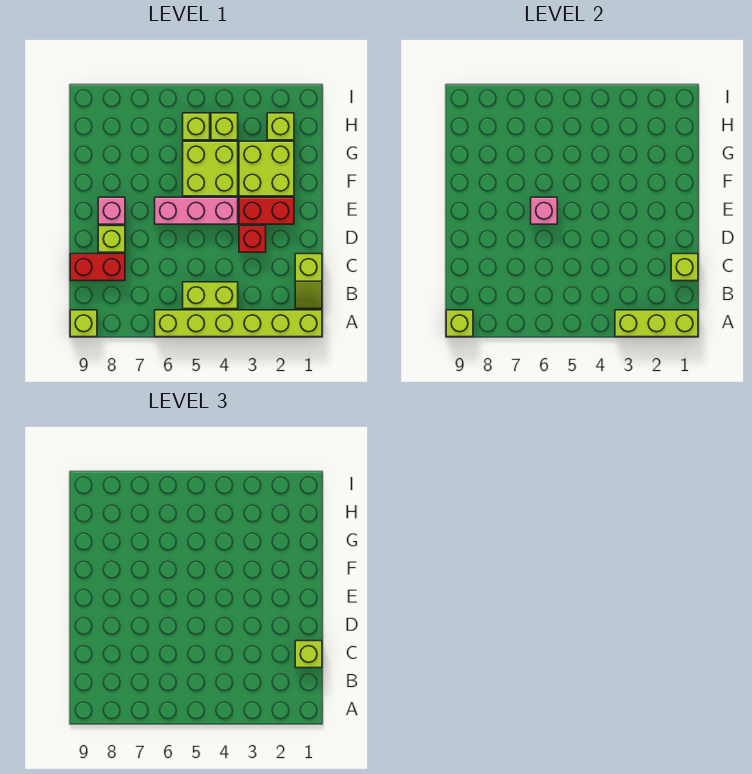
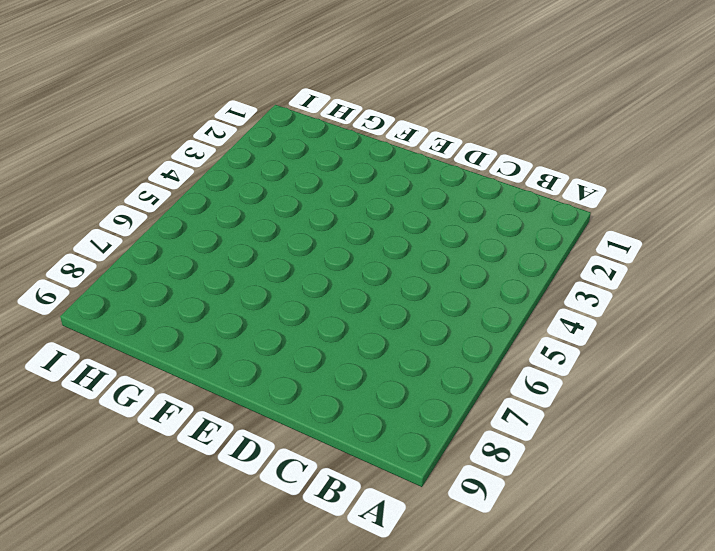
none -> lime 1x6 brick [155,310,322,337]
none -> lime 1x1 brick [70,310,97,337]
none -> lime 1x2 slope [295,254,322,309]

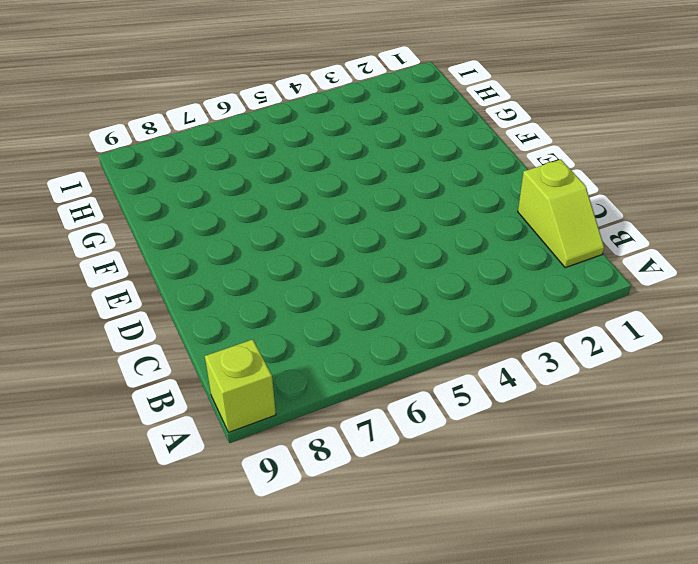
none -> lime 1x6 brick [155,310,322,337]
none -> lime 1x2 brick [183,282,238,309]
none -> red 1x2 brick [70,254,125,281]

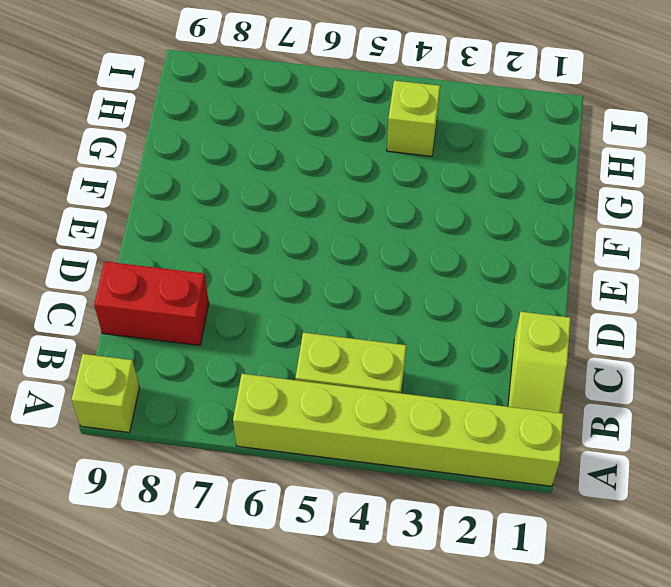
none -> red 1x1 brick [239,226,266,252]
none -> lime 1x1 brick [98,226,125,252]
none -> red 1x2 brick [239,197,294,224]

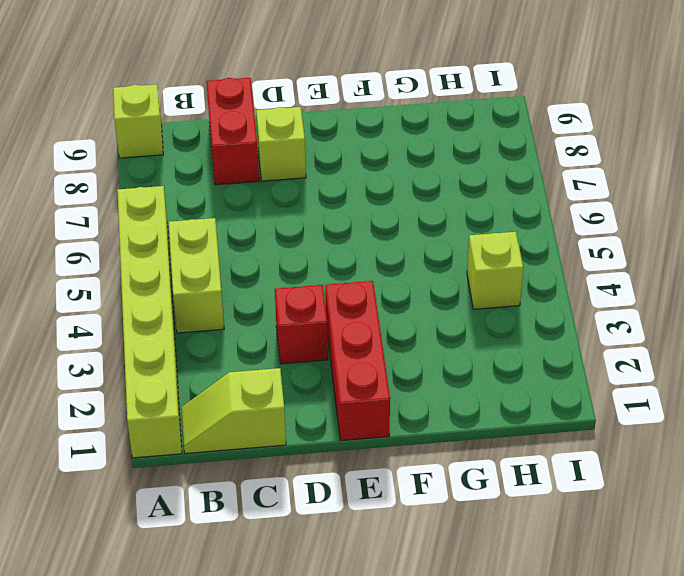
red 1x3 brick [325,281,390,441] -> red 1x2 brick [239,197,294,224]
none -> pink 1x3 brick [155,197,238,224]
none -> pink 1x1 brick [98,197,125,224]
none -> lime 2x2 brick [239,141,294,196]

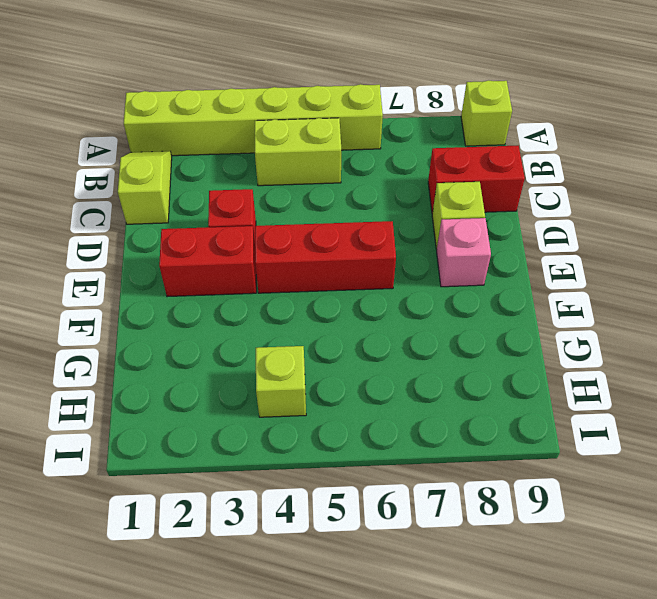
red 1x3 brick [255,221,396,293] -> pink 1x3 brick [155,197,238,224]
none -> lime 2x2 brick [239,141,294,196]
none -> lime 2x2 brick [183,141,238,196]
none -> lime 1x1 brick [267,113,294,140]

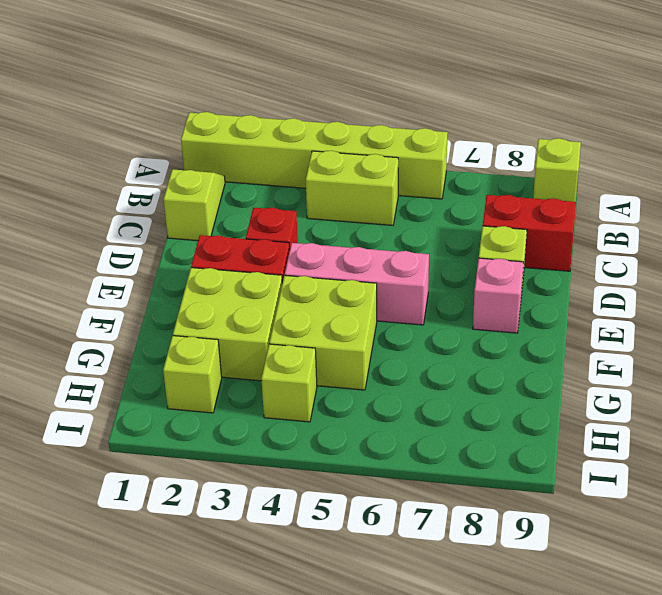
none -> lime 1x1 brick [183,113,210,140]
none -> lime 1x3 brick [615,310,698,337]
none -> lime 1x1 brick [446,310,473,337]

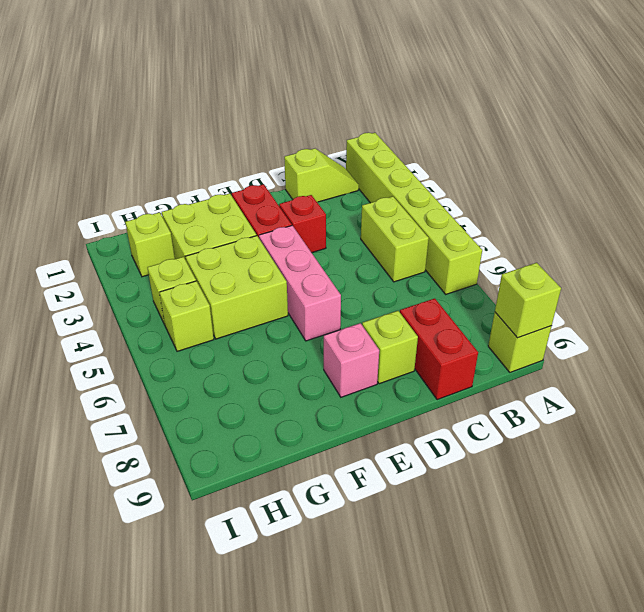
none -> lime 1x3 brick [615,310,698,337]
none -> lime 1x1 brick [671,254,698,281]
none -> pink 1x1 brick [531,197,557,224]

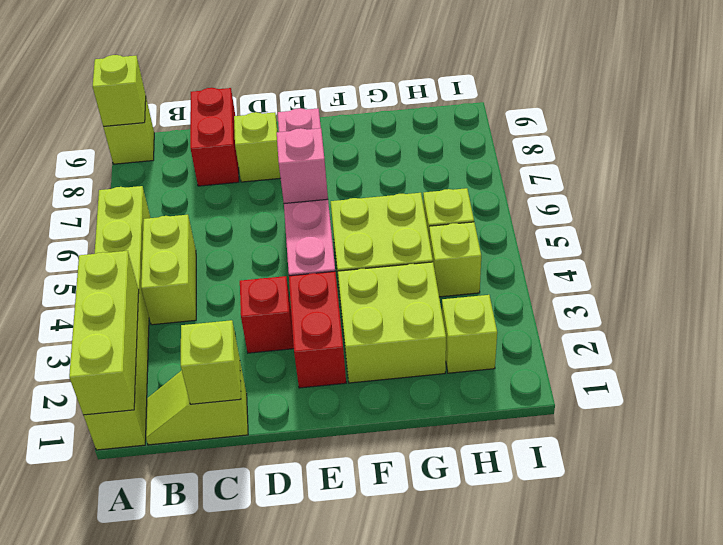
none -> lime 1x1 brick [295,641,322,668]

